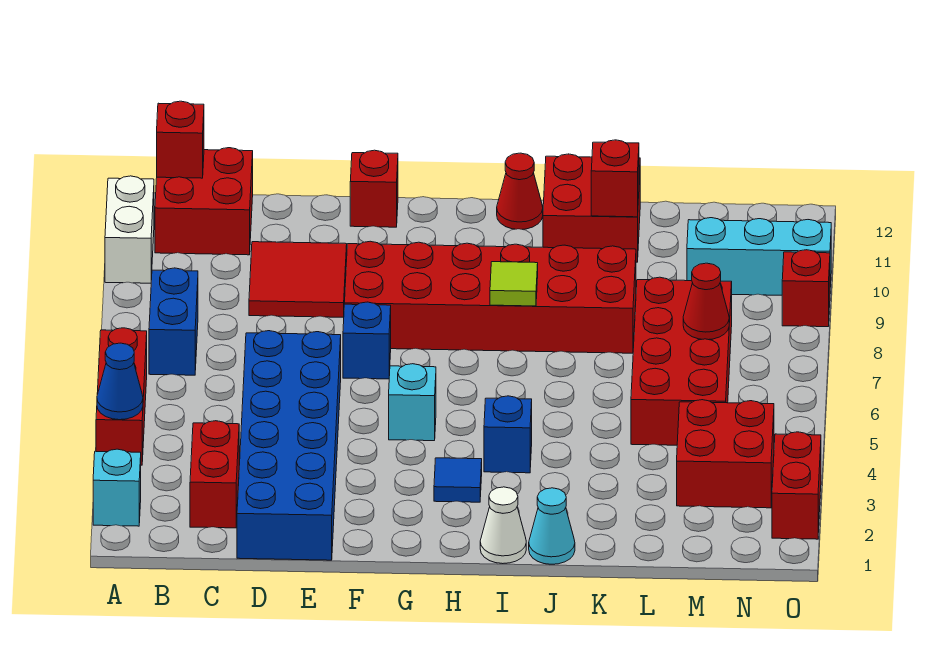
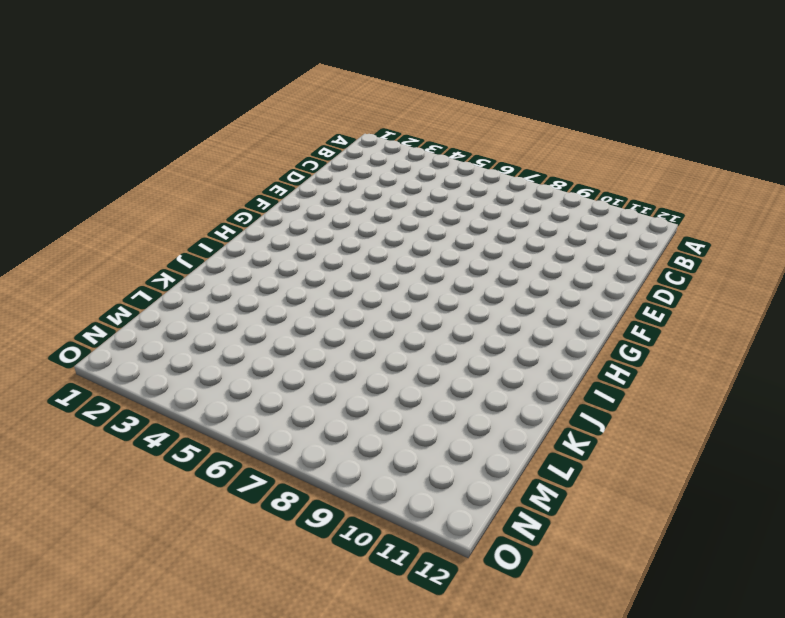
none -> cyan 1x1 brick [93,449,141,526]
none -> red 1x3 brick [96,328,147,465]
none -> white 1x2 brick [105,176,154,283]

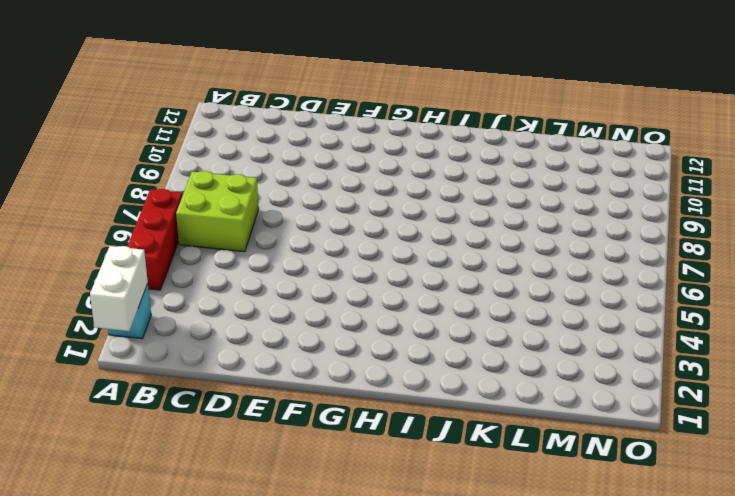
white 1x2 brick [90,246,148,331] -> white 1x2 brick moved to [105,176,154,283]
lime 2x2 brick [176,171,259,252] -> blue 1x2 brick [149,268,198,375]
none -> red 2x2 brick [155,148,253,255]
none -> red 1x2 brick [190,421,239,528]
none -> blue 2x6 brick [237,331,341,560]

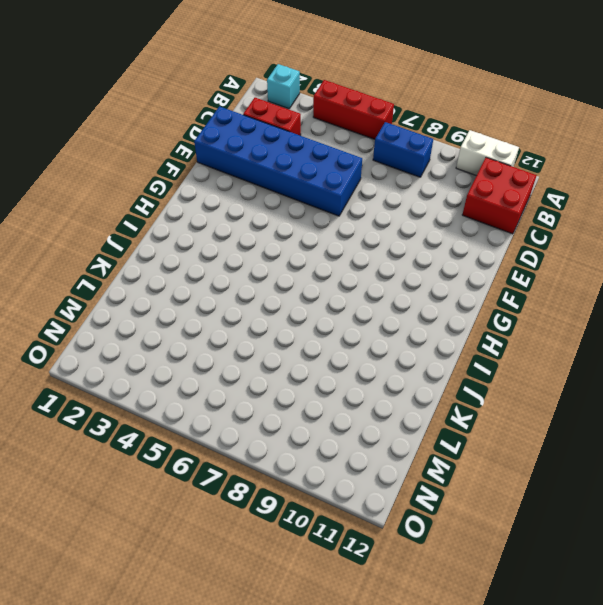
none -> red 2x2 tile [249,242,347,317]
none -> blue 1x1 brick [343,302,391,379]
none -> red 2x6 brick [345,241,636,353]

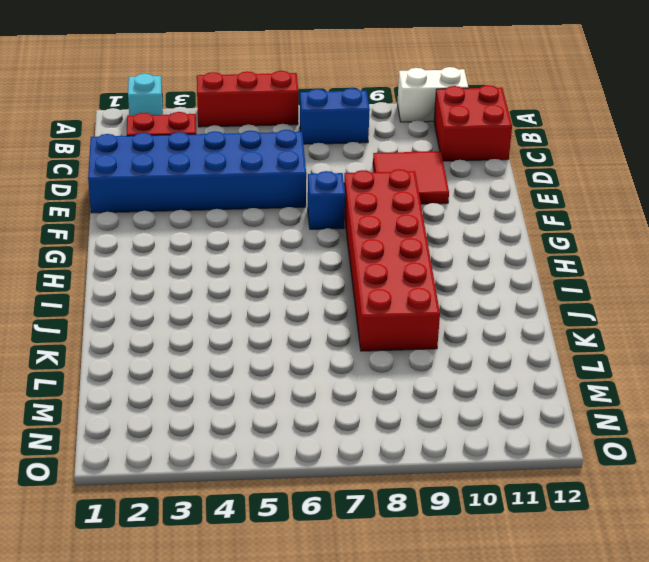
none -> red 1x1 brick [350,150,398,227]
none -> cyan 1x1 brick [389,364,436,441]
none -> blue 1x1 tile [434,458,482,502]

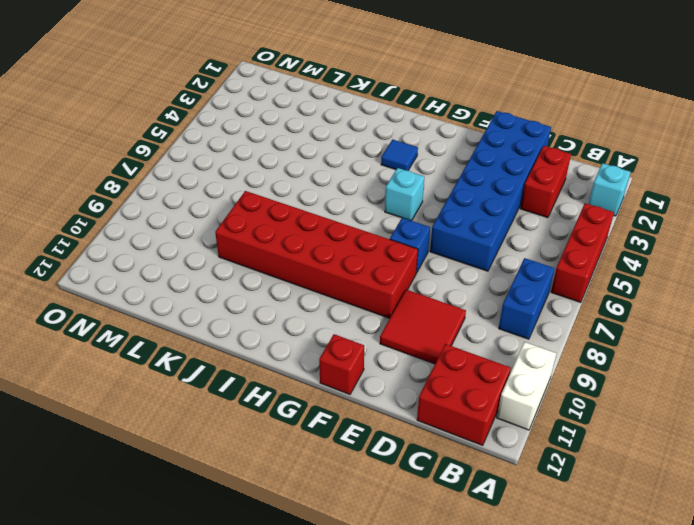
none -> white 1x1 cone [480,487,526,564]
none -> blue 1x1 brick [484,396,532,473]
none -> red 1x1 cone [497,153,543,229]

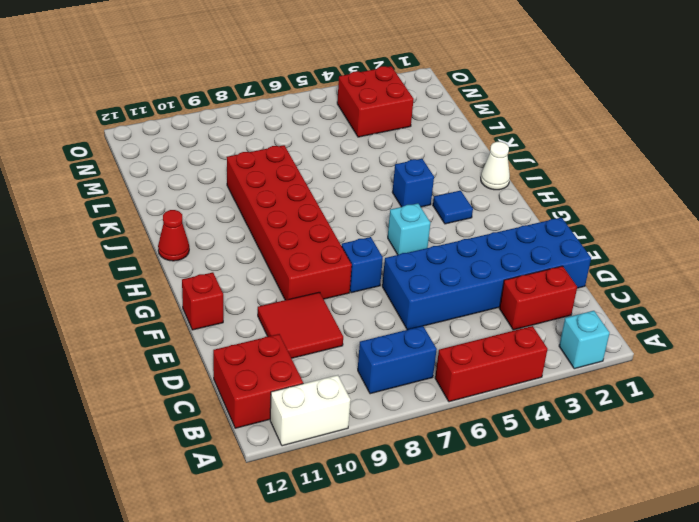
none -> cyan 1x1 cone [529,488,575,564]
none -> red 2x2 brick [543,154,640,262]
none -> red 2x4 brick [631,277,732,445]

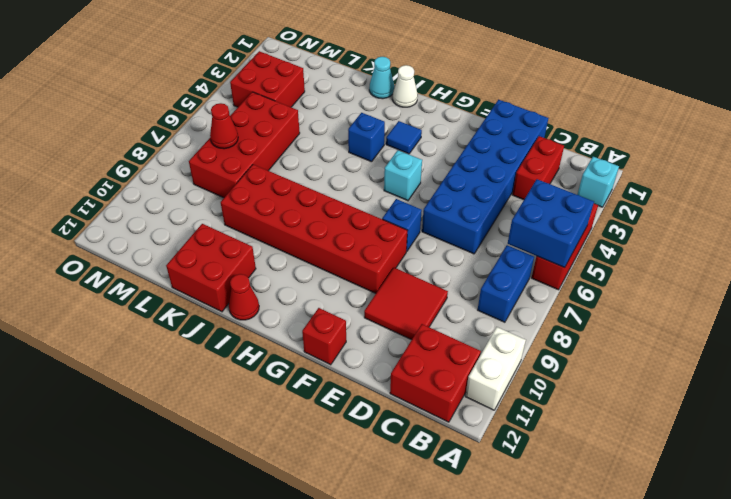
blue 2x2 brick [508,179,594,268] -> none
none -> cyan 1x3 brick [687,218,831,295]
none -> red 1x2 brick [772,432,821,539]
none -> red 1x1 brick [782,250,830,327]

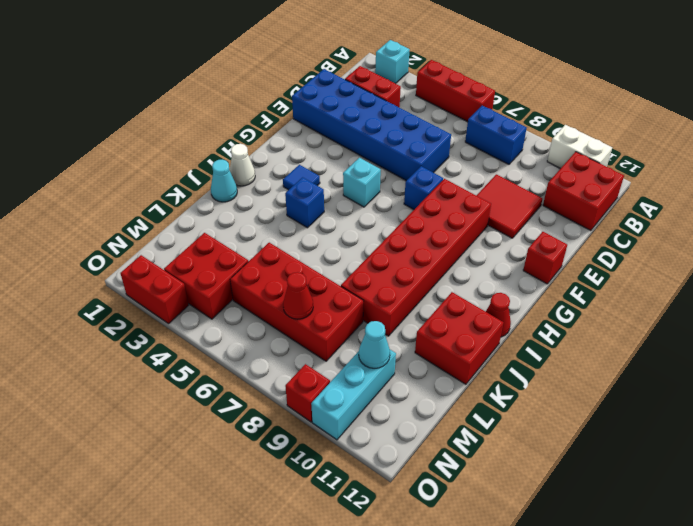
cyan 1x1 cone [359,321,390,368] -> none
none -> blue 1x1 cone [97,343,143,420]
none -> red 1x1 brick [157,101,204,178]
none -> lime 1x1 tile [490,262,538,306]

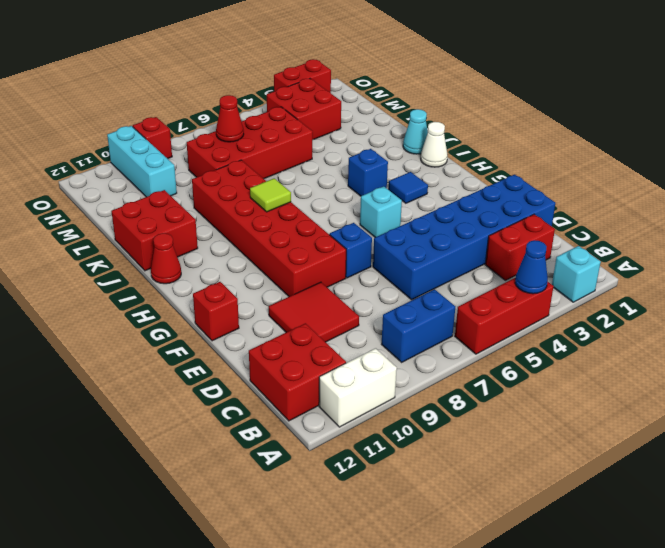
none -> red 1x1 brick [157,101,204,178]
none -> red 1x1 brick [591,140,639,217]

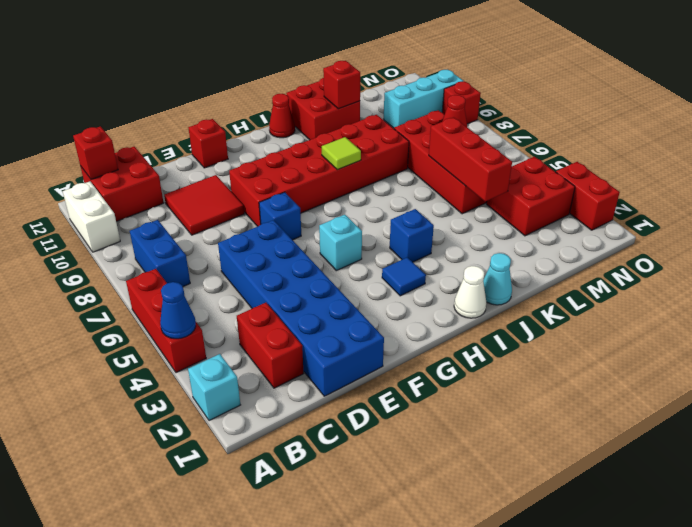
red 1x3 brick [429,117,512,202] -> none

